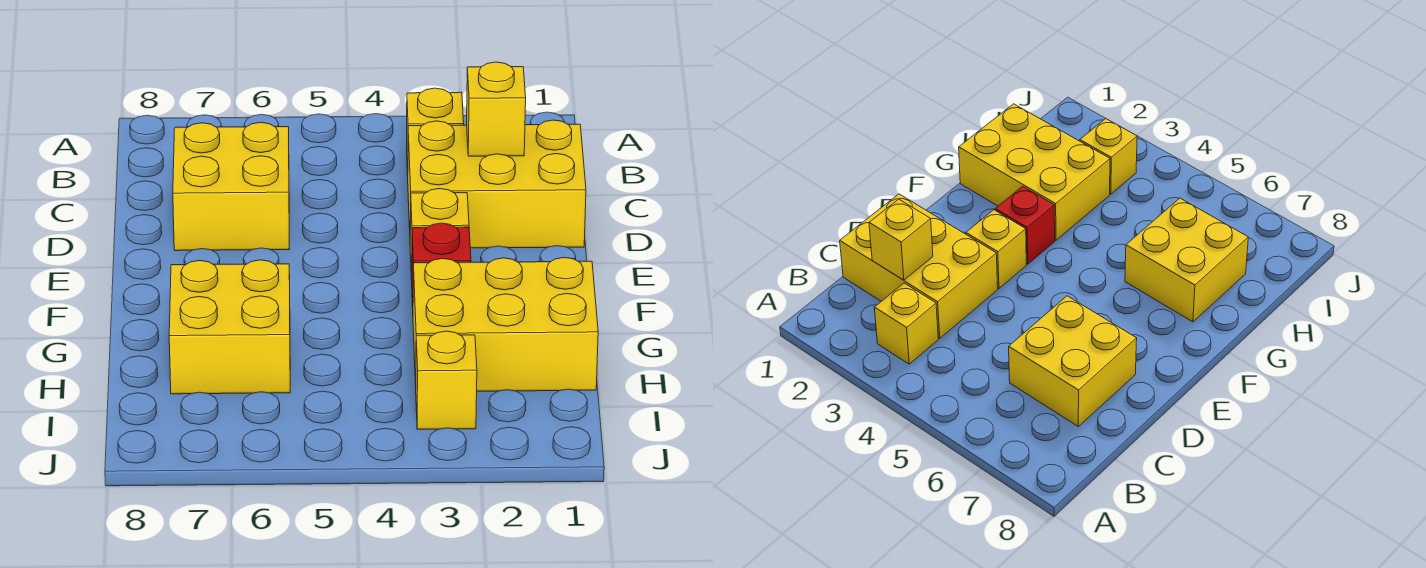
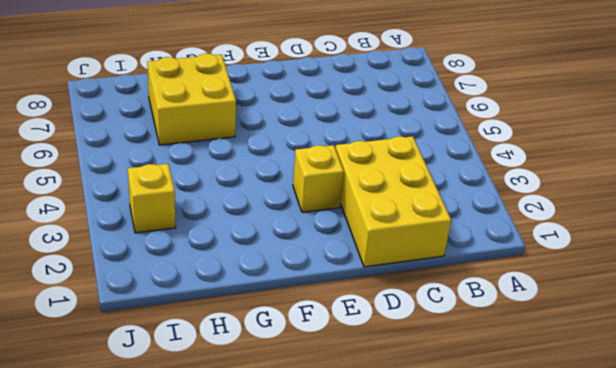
none -> yellow 1x1 brick [407,88,464,175]
none -> yellow 2x2 brick [173,122,289,251]

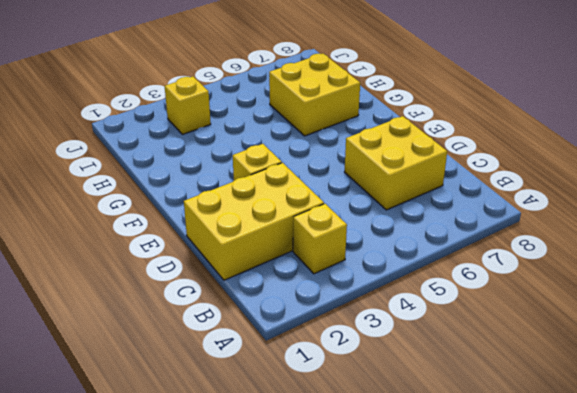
none -> red 1x1 brick [412,223,471,307]
none -> yellow 2x3 brick [413,257,598,391]

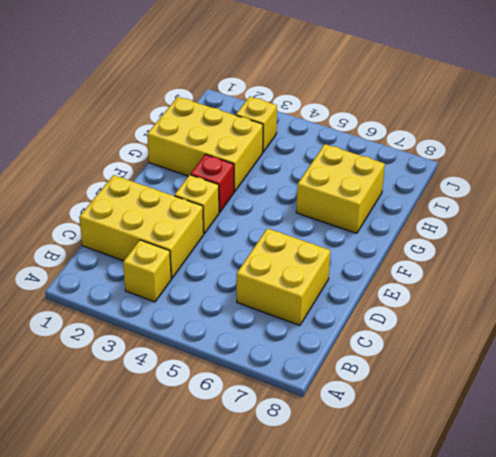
none -> yellow 1x1 brick [467,62,526,156]

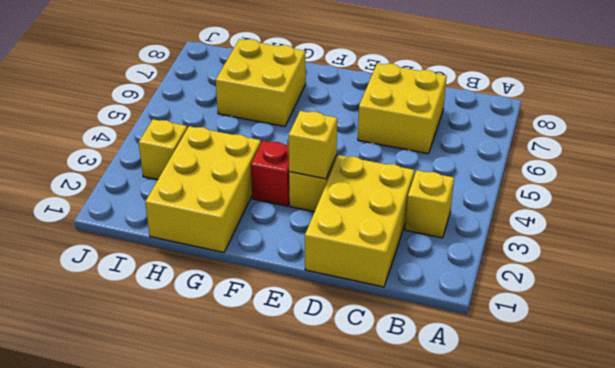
yellow 1x1 brick [289,111,337,179] -> yellow 1x1 brick moved to [467,62,526,156]

